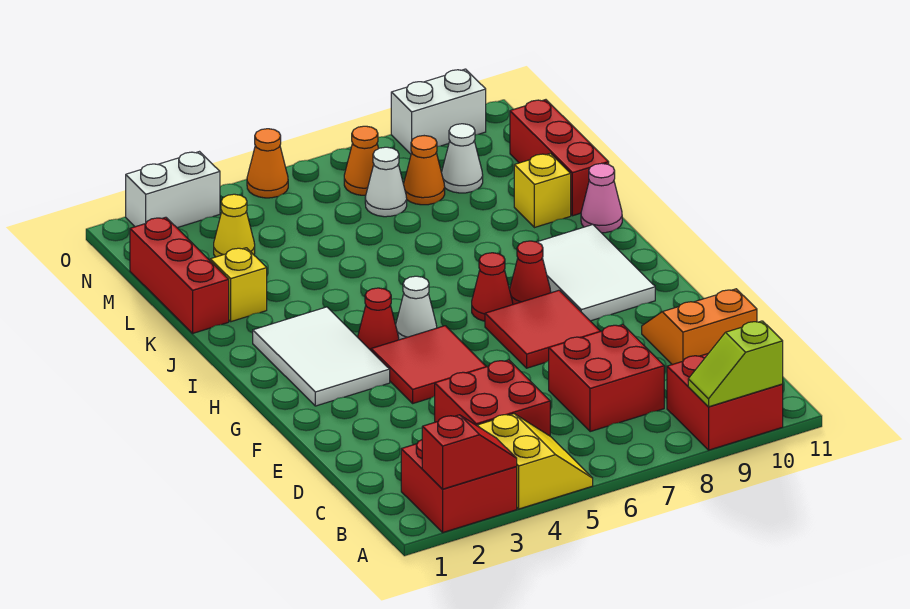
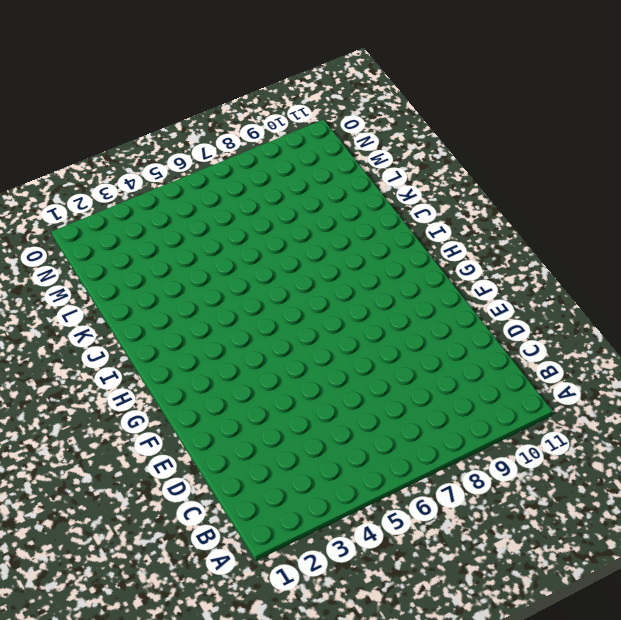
none -> red 2x2 brick [401,440,517,532]
none -> yellow 2x2 slope [477,414,593,509]
none -> red 2x2 brick [667,354,783,450]

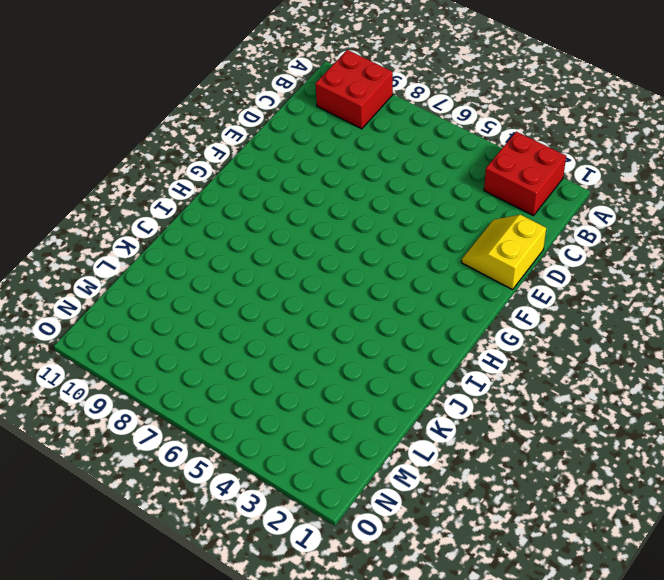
yellow 2x2 slope [462,215,546,290] -> yellow 2x2 slope moved to [477,414,593,509]
none -> red 2x2 brick [435,360,550,436]
none -> red 2x2 brick [549,325,664,432]
none -> orange 2x2 slope [642,289,757,365]

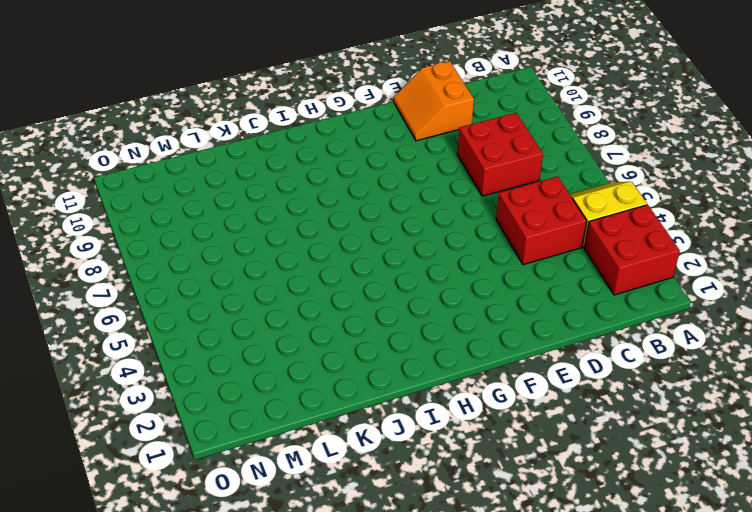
none -> red 2x2 brick [667,354,783,450]
none -> red 2x2 tile [371,326,486,403]
none -> red 2x2 tile [485,290,600,368]

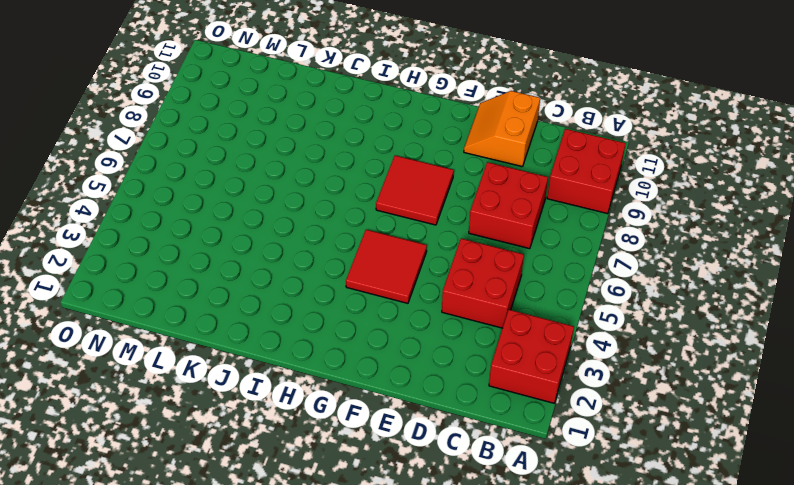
none -> yellow 2x2 slope [477,414,593,509]
none -> white 2x3 tile [253,307,390,406]
none -> white 2x3 tile [538,225,655,321]

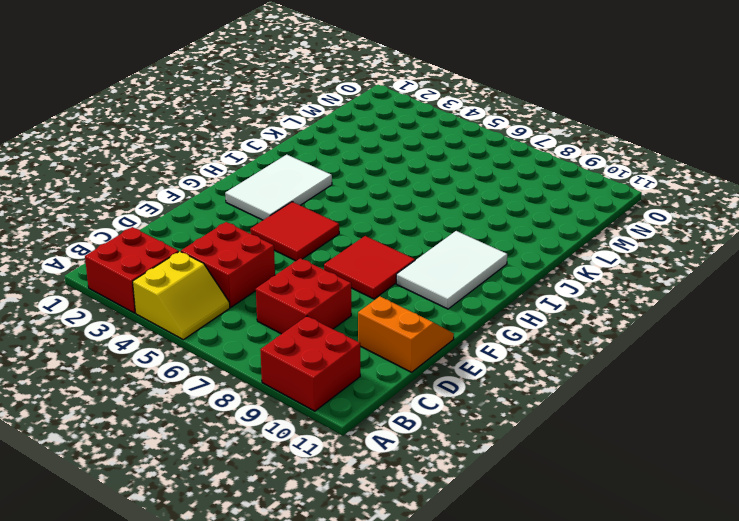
none -> red 1x1 cone [358,288,399,350]
none -> white 1x1 cone [396,276,437,340]
none -> red 1x1 cone [472,253,513,321]

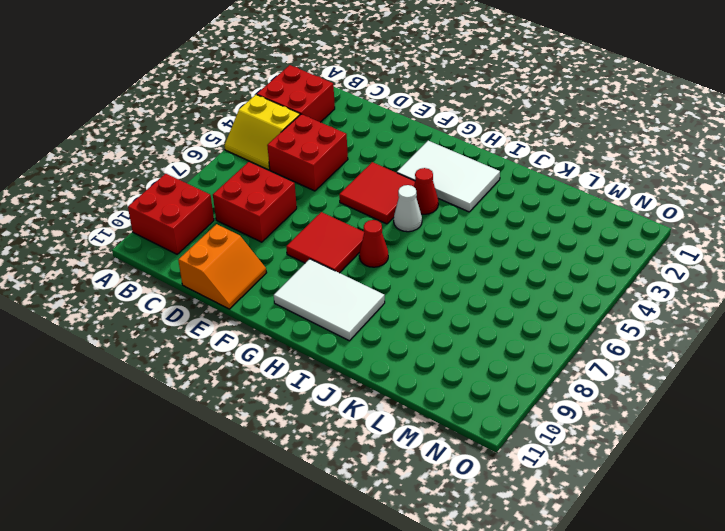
none -> red 1x1 cone [510,241,551,304]
none -> pink 1x1 cone [581,163,622,233]
none -> red 1x3 brick [130,217,229,333]

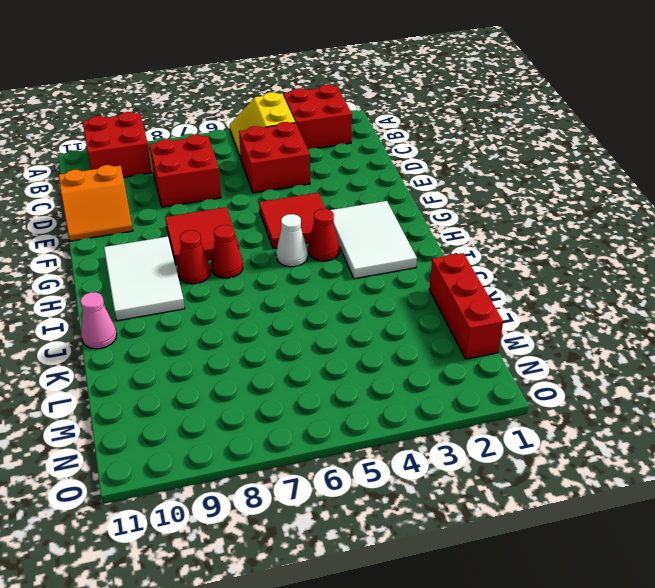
none -> yellow 1x1 brick [210,248,267,322]
none -> yellow 1x1 brick [514,153,571,228]
none -> red 1x3 brick [510,100,609,216]

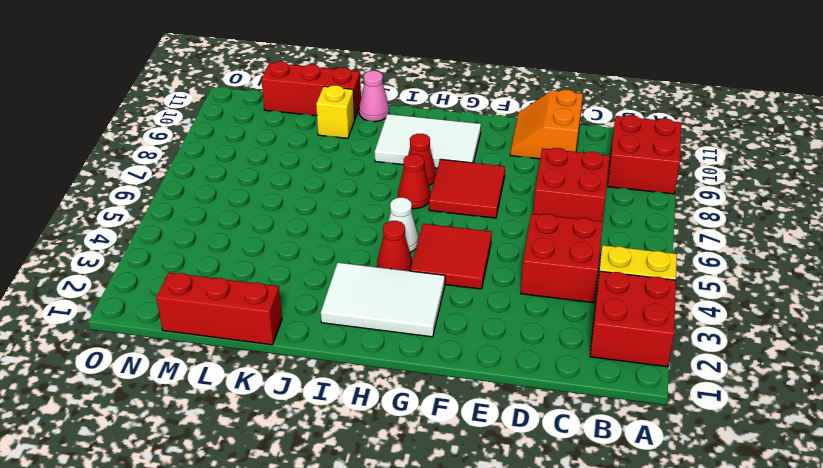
none -> yellow 1x1 brick [210,248,267,322]
none -> yellow 1x1 cone [214,194,255,257]
none -> white 1x1 cone [365,147,407,217]

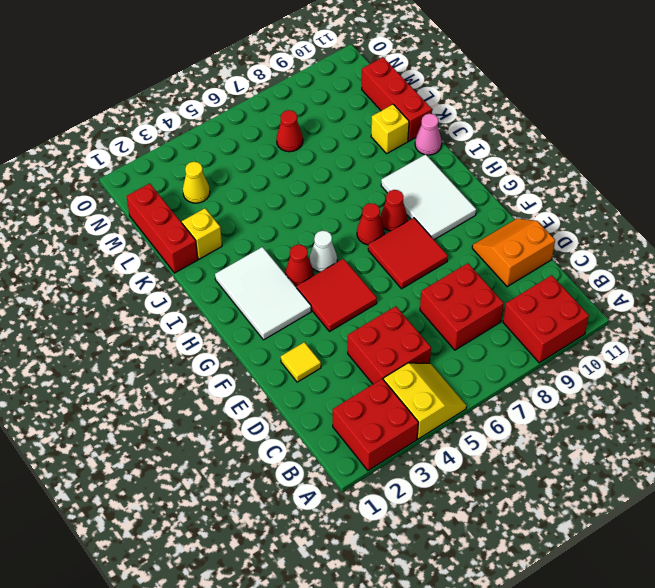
yellow 1x1 tile [281,342,321,382] -> none
red 1x1 cone [277,110,303,152] -> white 1x1 cone [365,147,407,217]
none -> orange 1x1 cone [404,136,445,205]
none -> white 1x1 cone [442,124,483,193]
none -> orange 1x1 cone [344,126,379,195]

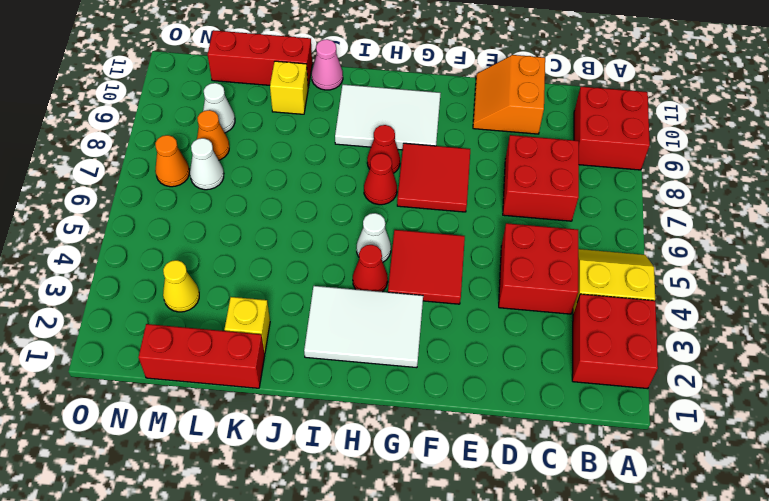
none -> white 1x2 brick [126,152,220,228]
none -> orange 1x1 cone [247,129,288,198]
none -> white 1x2 brick [391,69,486,154]

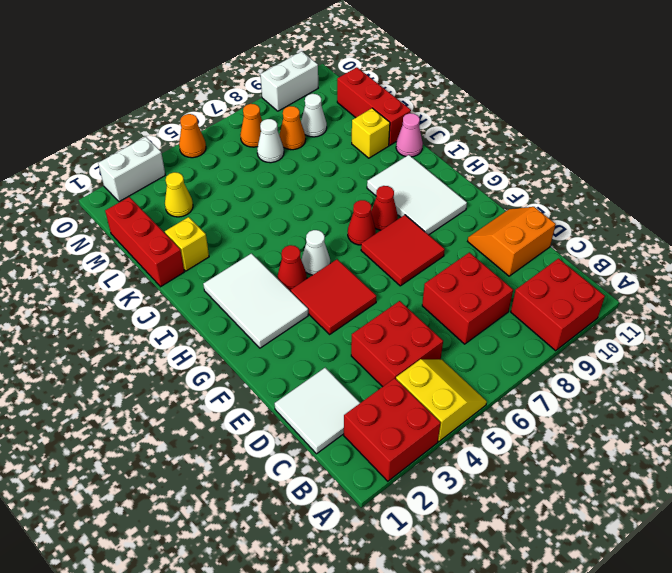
white 2x2 tile [275,368,360,454] -> none
none -> red 1x2 slope [422,415,517,489]
none -> lime 1x2 slope [688,321,783,407]

